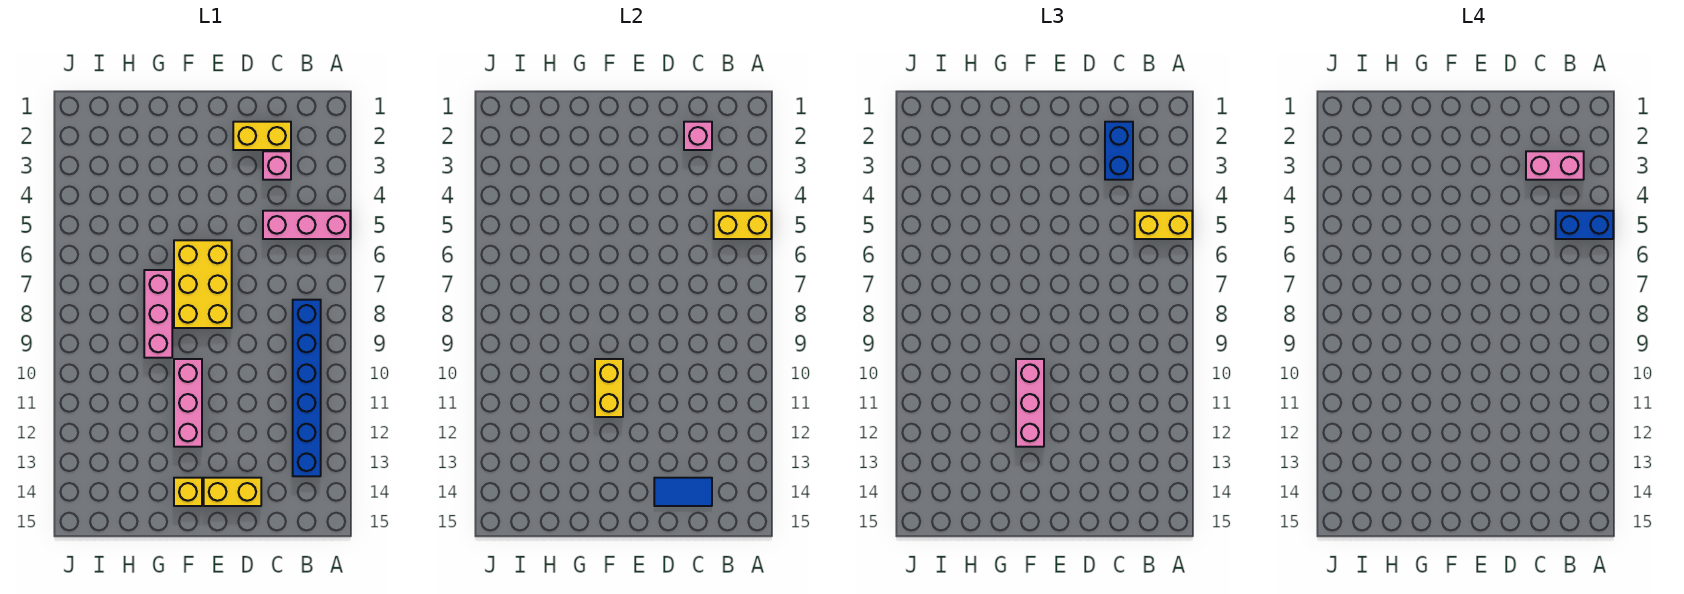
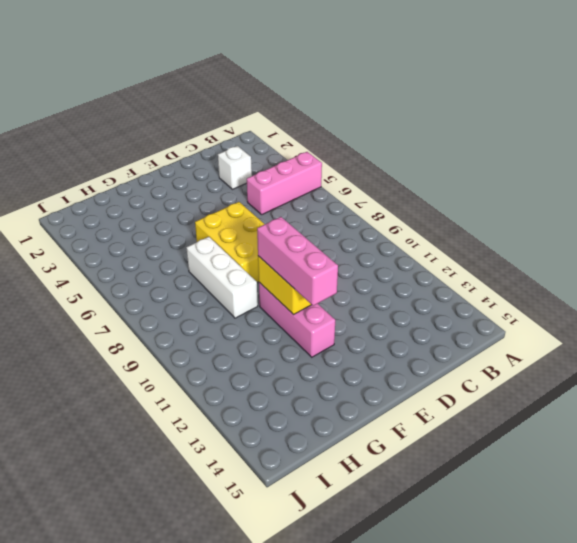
white 1x1 brick [218,146,252,189] -> pink 1x1 brick [263,151,291,180]
white 1x3 brick [186,237,258,318] -> pink 1x3 brick [144,270,172,358]
none -> blue 1x6 brick [293,300,321,476]
none -> yellow 1x2 brick [233,122,291,150]
none -> yellow 1x2 brick [204,478,261,506]

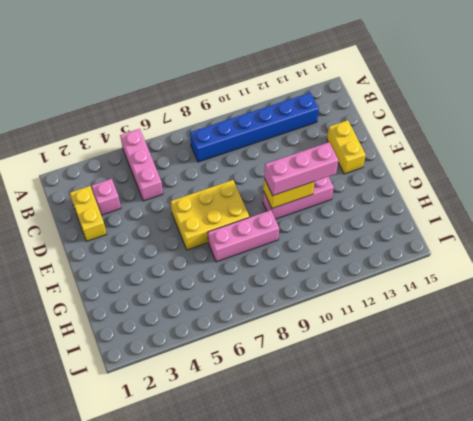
none -> yellow 1x1 brick [174,478,202,506]
none -> yellow 1x2 brick [714,211,771,239]
none -> pink 1x1 brick [684,122,712,150]

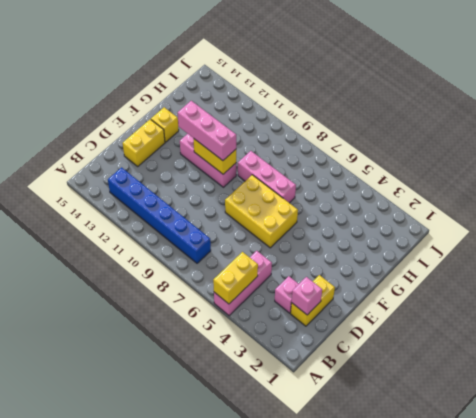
none -> blue 1x2 tile [654,478,712,506]
none -> yellow 1x2 brick [1135,211,1192,239]
none -> blue 1x2 brick [1105,122,1133,180]

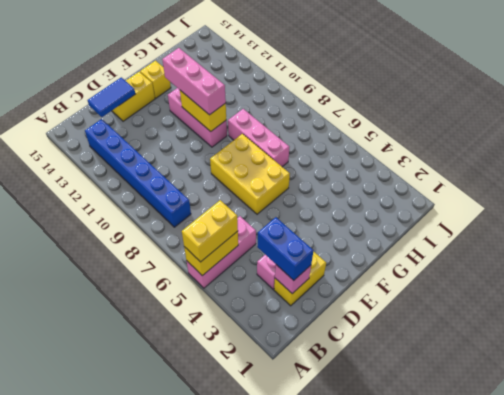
none -> blue 1x2 brick [1556,211,1613,239]
none -> pink 1x2 brick [1526,151,1584,180]

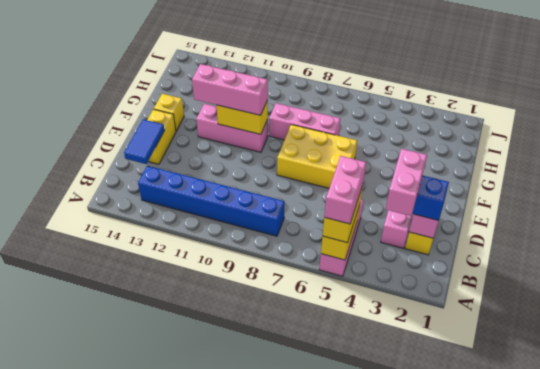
pink 1x2 brick [324,156,366,224] -> blue 1x2 brick [1556,211,1613,239]

